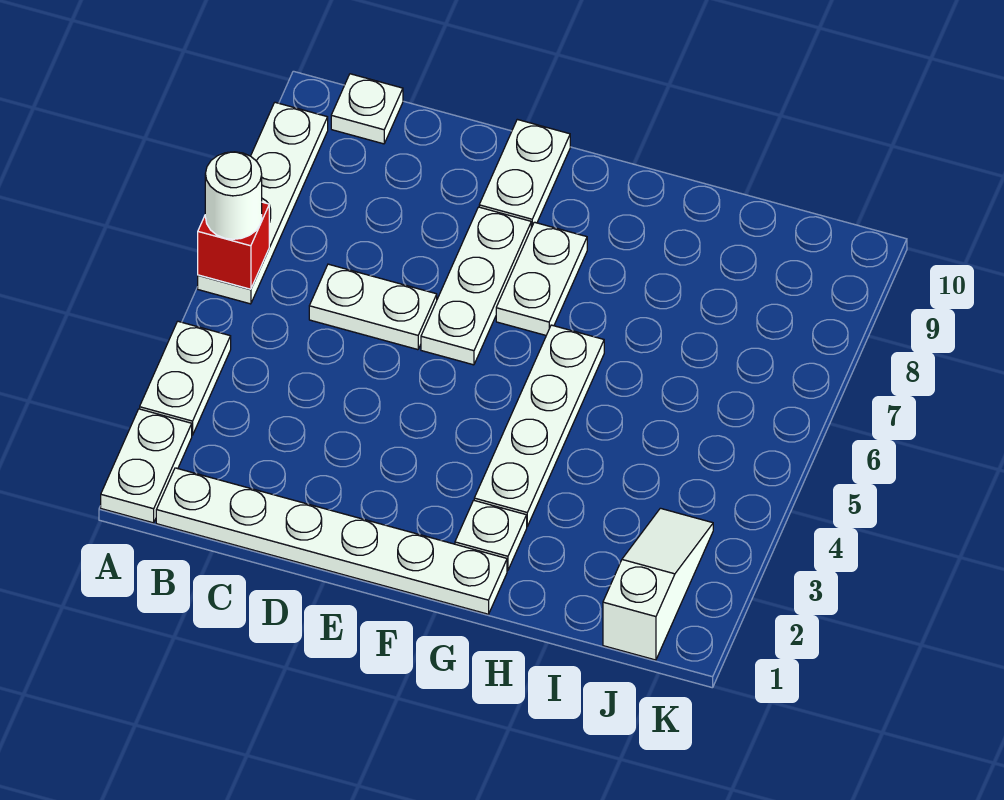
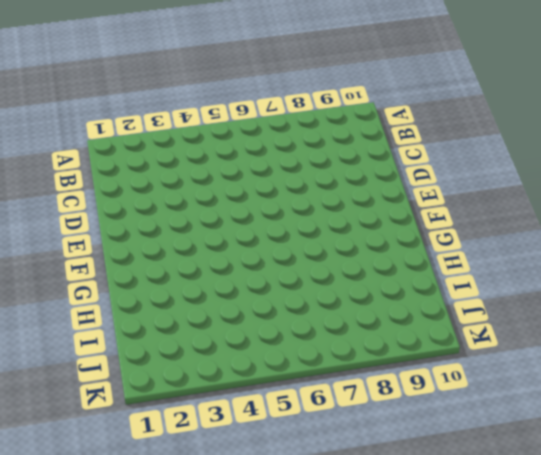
none -> white 1x2 plate [101,409,192,523]
none -> white 1x2 plate [140,321,231,435]
none -> white 1x4 plate [198,102,328,304]

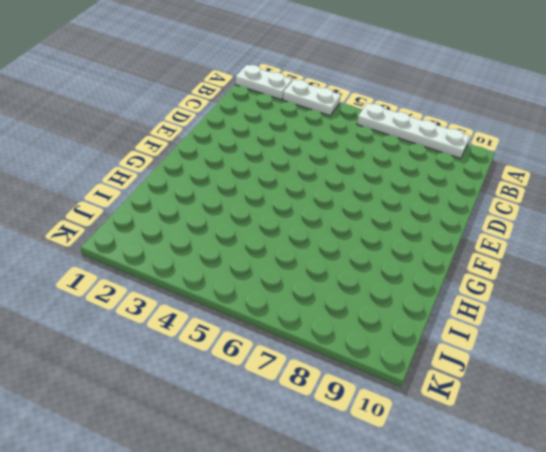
none -> white 1x6 plate [156,468,507,614]
none -> white 1x1 plate [331,74,403,144]
none -> white 1x2 plate [309,264,437,350]

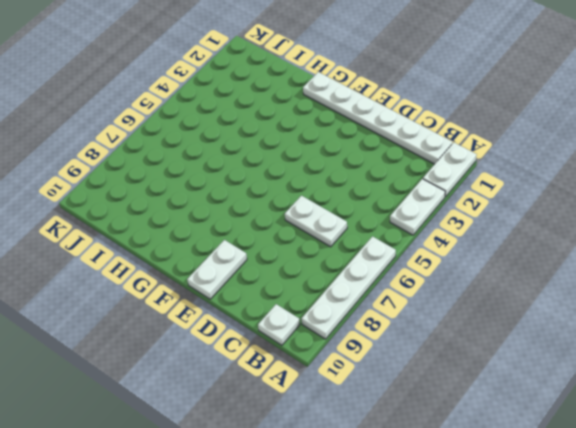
none -> white 1x3 plate [421,207,531,365]
none -> white 1x2 plate [496,222,587,335]
none -> white 1x1 plate [455,500,527,570]

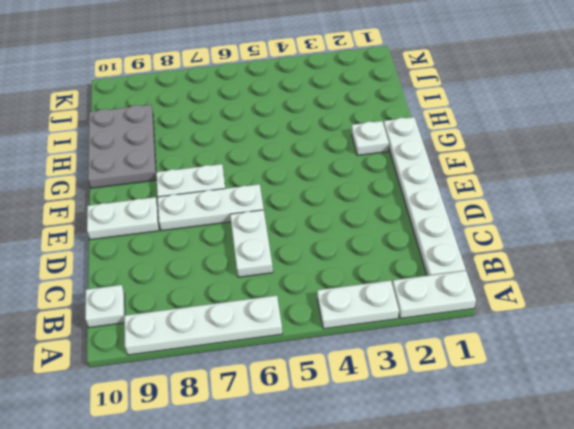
grey 2x3 plate [88,105,156,188] -> none
none -> white 1x4 plate [474,325,604,526]
none -> white 1x3 slope [603,508,713,660]
none -> red 1x1 brick [198,202,269,289]

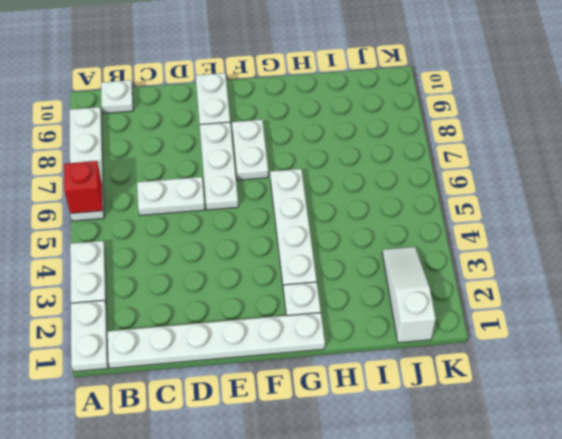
none -> white 1x1 round brick [205,152,262,239]

